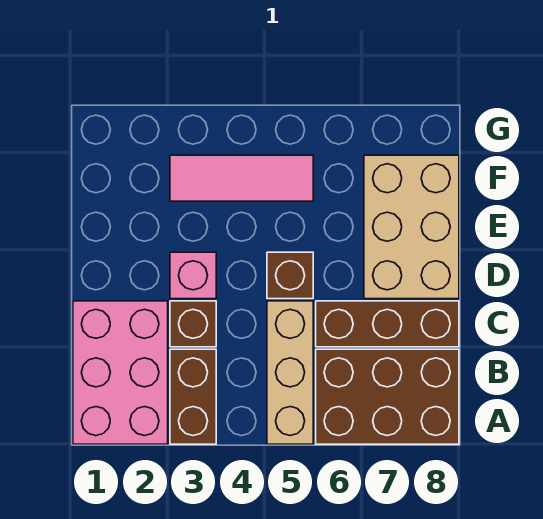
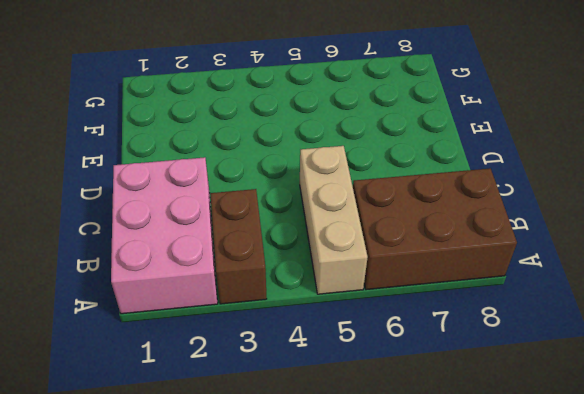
none -> brown 1x1 brick [170,301,216,347]
none -> brown 1x3 brick [316,301,459,347]

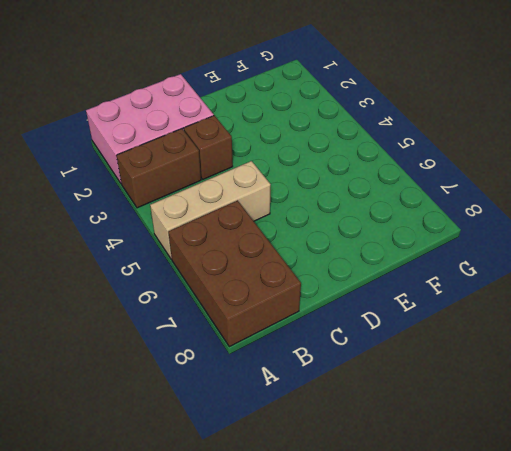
none -> brown 1x3 brick [316,301,459,347]
none -> pink 1x1 brick [170,252,216,299]

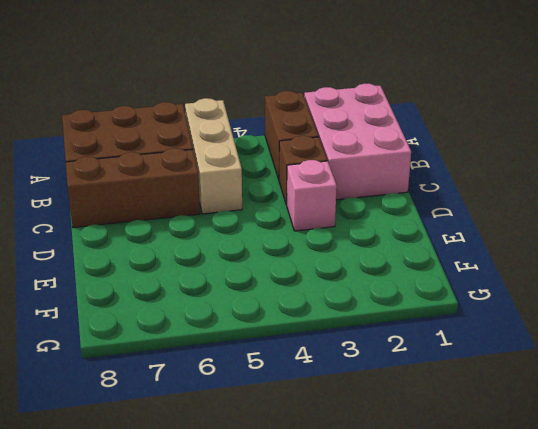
none -> brown 1x1 brick [267,252,313,299]
none -> tan 2x3 brick [364,155,459,299]

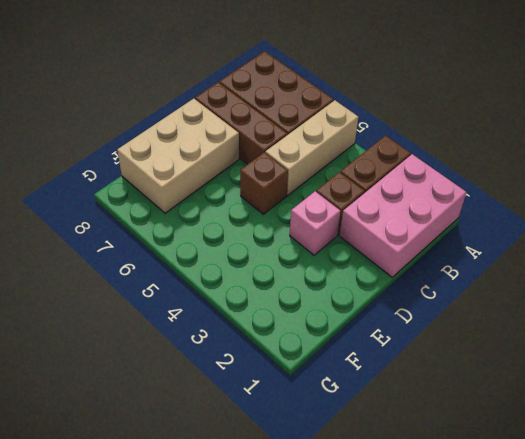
none -> pink 1x3 tile [170,155,313,201]

